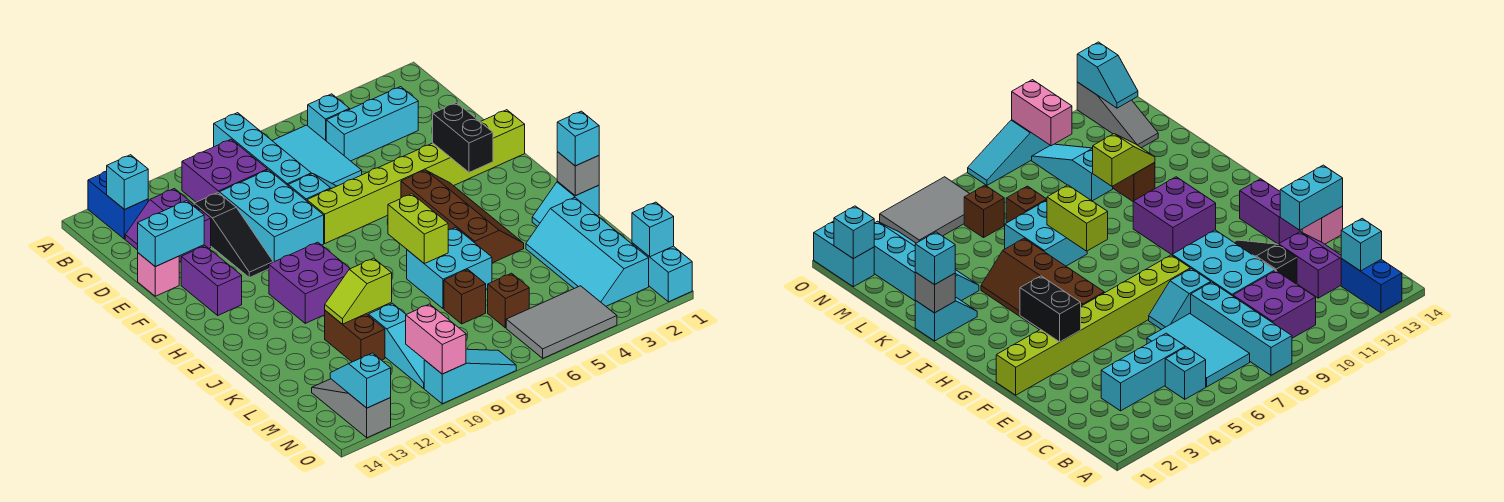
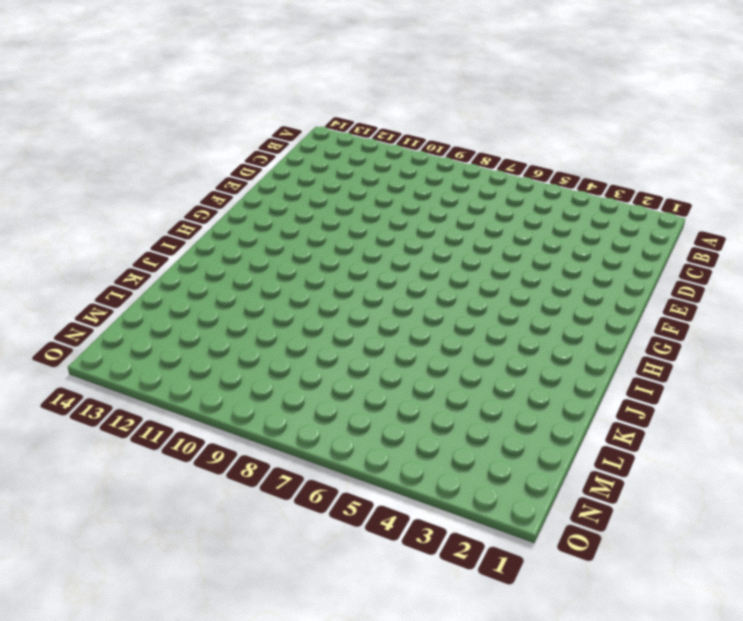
none -> cyan 1x4 brick [214,113,311,185]
none -> blue 1x2 brick [88,171,148,239]
none -> cyan 1x1 brick [308,94,350,140]
none -> cyan 2x3 tile [272,125,362,186]

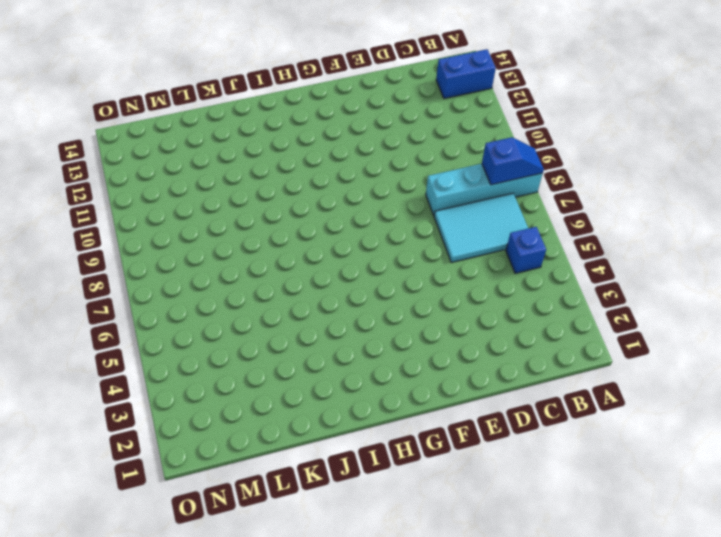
blue 1x2 slope [482,137,544,185] -> none
blue 1x1 brick [506,227,546,273] -> cyan 1x1 brick [308,94,350,140]
none -> purple 2x2 brick [182,139,268,202]
none -> cyan 1x3 brick [326,87,418,161]
none -> purple 2x2 slope [125,189,211,262]
none -> cyan 2x3 brick [219,170,324,262]

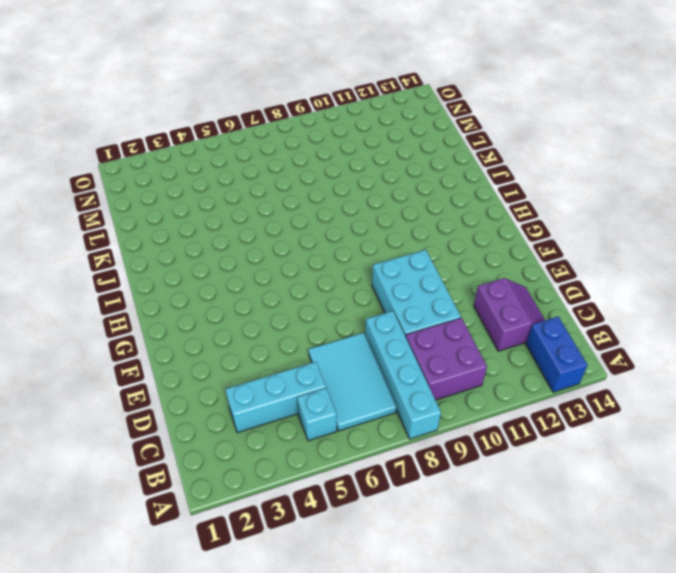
none -> black 1x3 slope [194,193,273,278]
none -> cyan 1x2 slope [288,174,336,201]
none -> pink 1x1 brick [138,253,179,296]
none -> lime 1x8 brick [307,110,525,243]

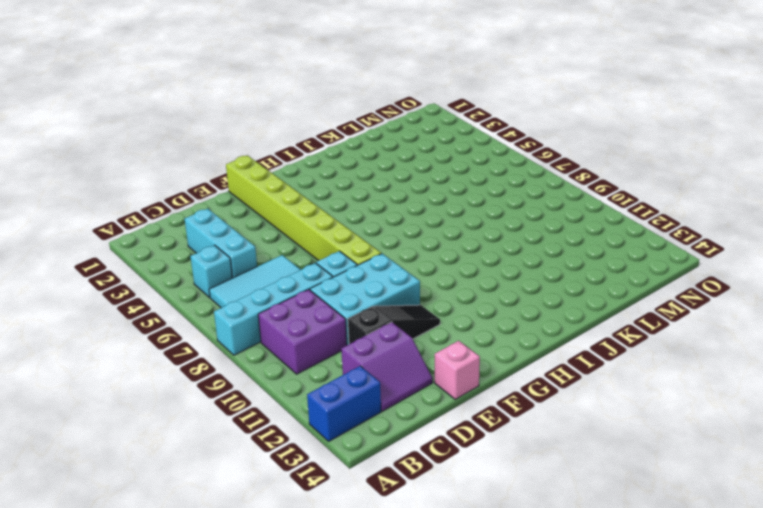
none -> purple 1x2 brick [181,246,242,315]
none -> brown 2x4 slope [401,170,524,263]
none -> purple 2x2 brick [269,242,350,323]
none -> cyan 1x2 slope [532,182,599,227]

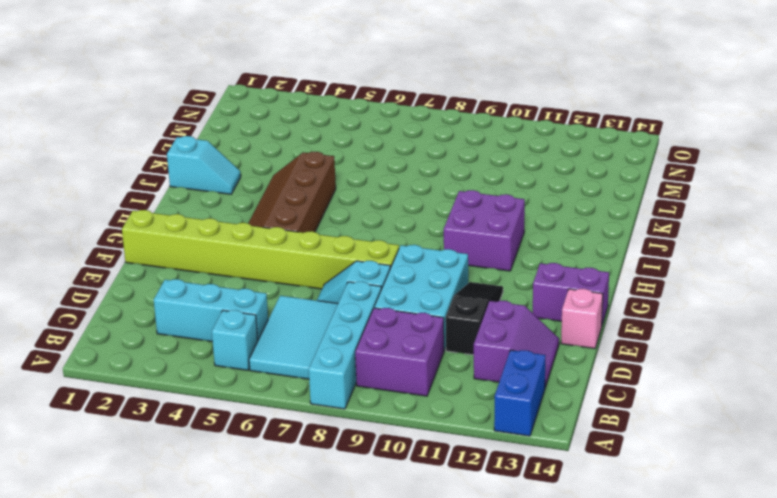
purple 1x2 brick [533,263,609,325] -> purple 1x2 brick turned to [181,246,242,315]
none -> cyan 2x2 brick [407,228,492,309]
none -> cyan 2x4 slope [526,198,649,306]
none -> brown 1x2 brick [325,310,385,362]
none -> brown 1x1 brick [444,269,486,324]

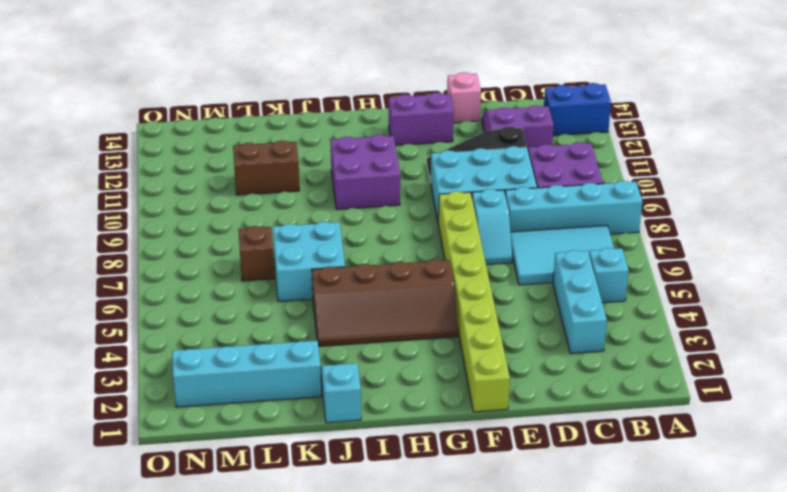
none -> cyan 1x3 slope [369,303,424,388]
none -> brown 1x1 brick [488,273,529,328]
none -> grey 1x3 slope [312,379,391,438]
none -> cyan 1x2 brick [632,243,692,302]

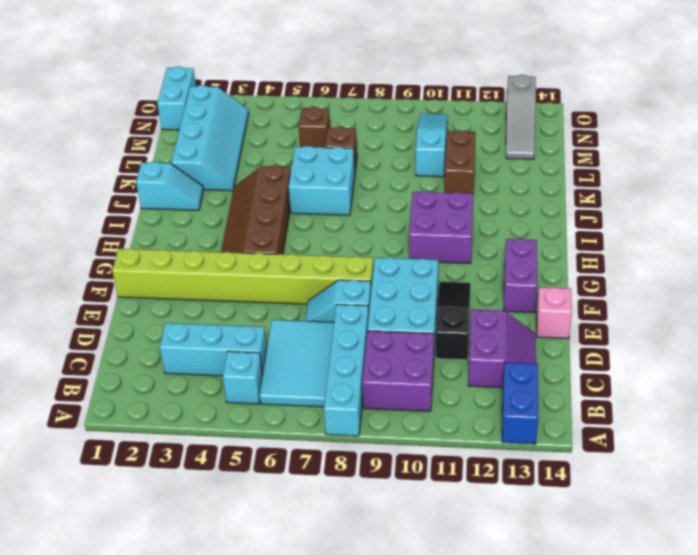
none -> grey 2x3 tile [506,286,617,358]
none -> cyan 1x3 slope [424,349,516,404]
none -> cyan 1x1 brick [107,155,148,210]
none -> cyan 1x2 brick [138,201,204,267]

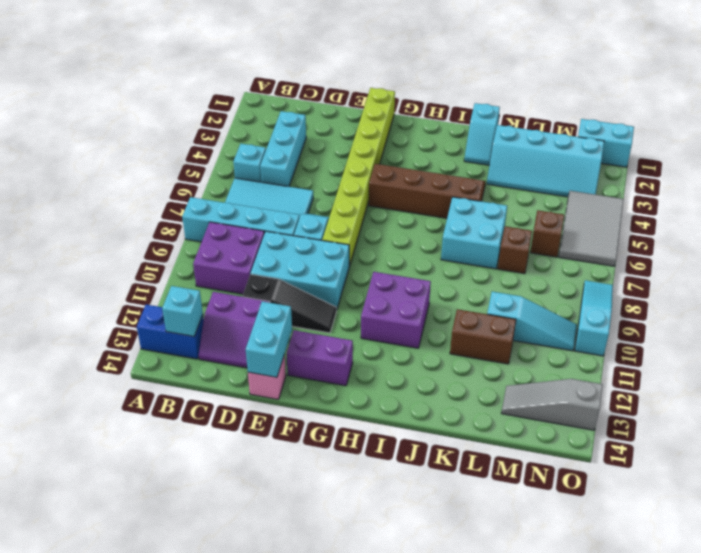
none -> black 1x2 brick [433,103,493,172]
none -> lime 1x2 brick [388,194,448,264]
none -> grey 1x1 brick [557,152,599,196]
none -> lime 1x2 slope [325,258,392,324]

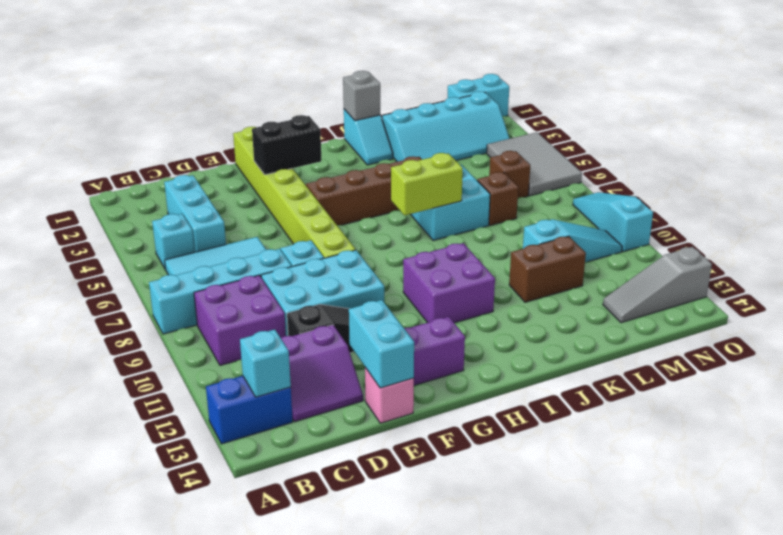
none -> lime 1x2 slope [325,258,392,324]
none -> cyan 1x1 brick [632,202,674,257]
none -> pink 1x2 brick [406,304,466,374]
none -> cyan 1x2 slope [330,353,391,408]

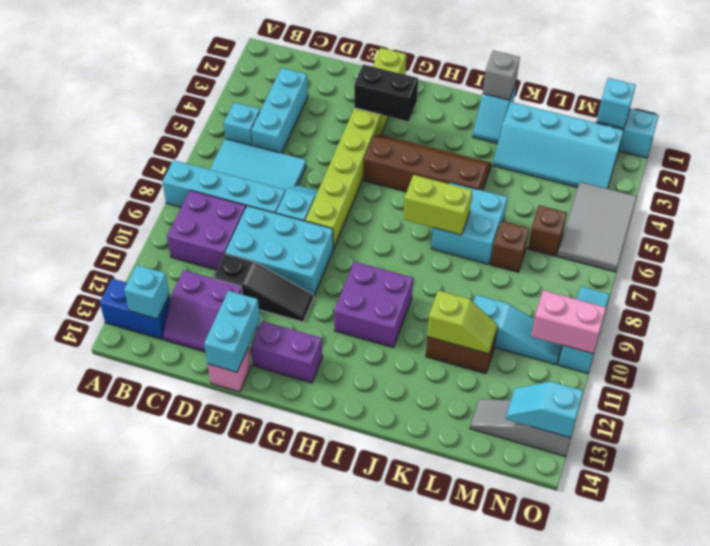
lime 1x2 slope [427,291,498,354] -> lime 1x2 slope turned to [325,258,392,324]
none -> cyan 1x1 brick [557,111,599,166]

